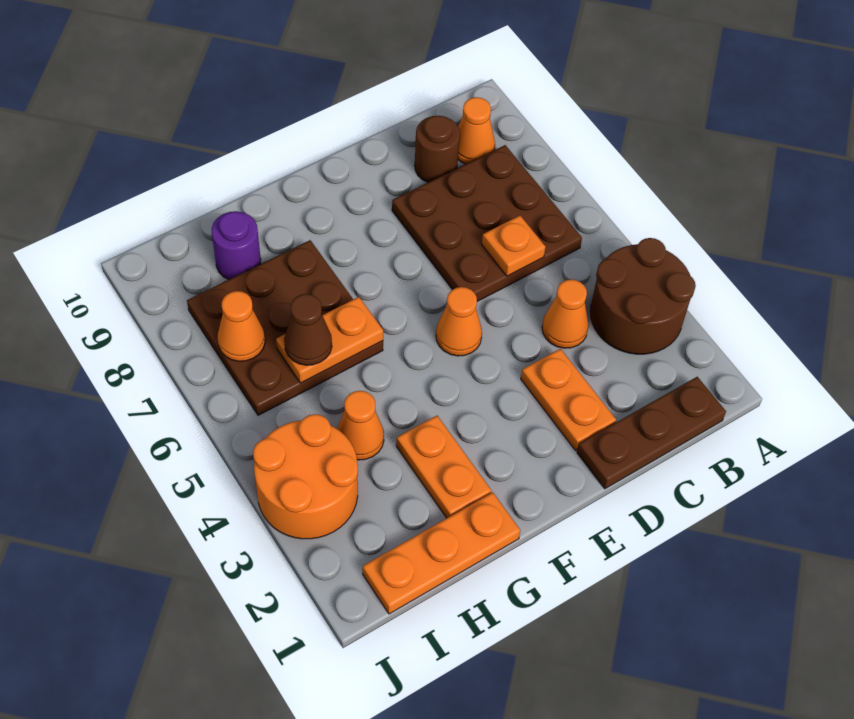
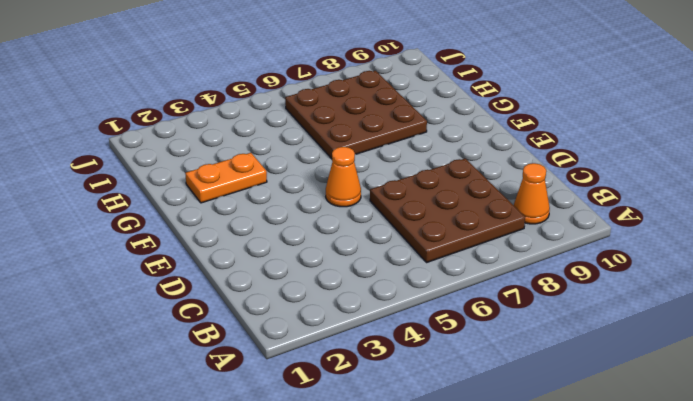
none -> brown 2x2 round brick [590,238,696,354]
none -> brown 1x3 plate [577,377,726,489]
none -> orange 1x1 cone [542,280,589,348]

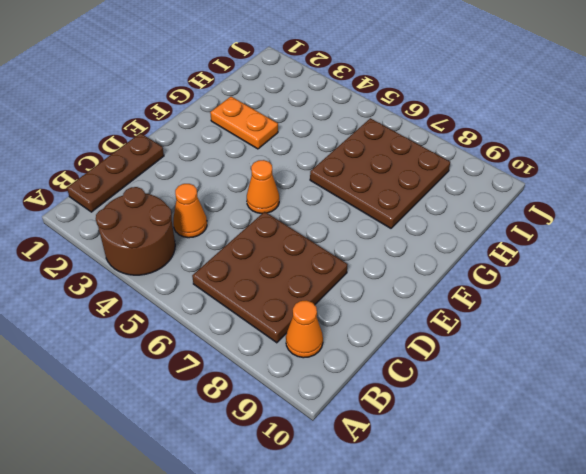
none -> brown 1x1 round brick [415,116,460,182]
none -> orange 1x2 plate [521,349,616,450]
none -> orange 1x3 plate [363,492,520,614]

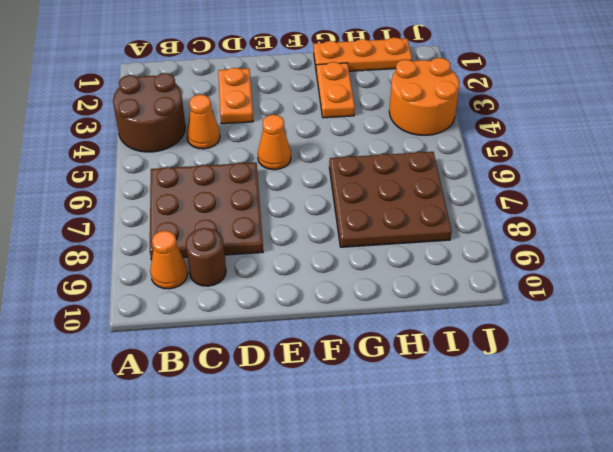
none -> brown 1x3 plate [577,377,726,489]
none -> orange 1x1 cone [337,391,384,460]
none -> purple 1x1 round brick [212,211,261,279]

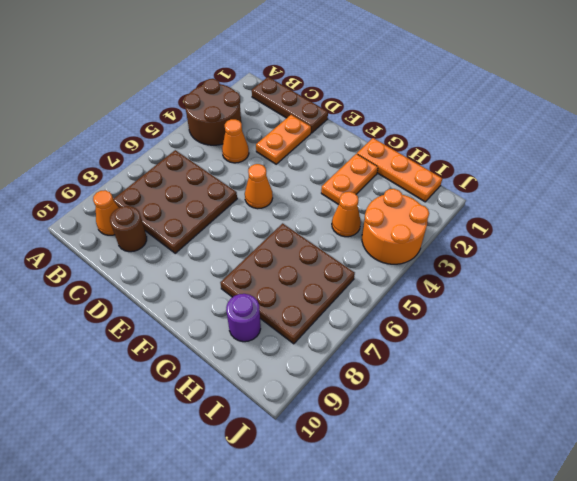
none -> orange 1x1 plate [482,216,545,276]
none -> orange 1x2 plate [276,297,383,383]
none -> orange 1x1 cone [218,291,265,361]

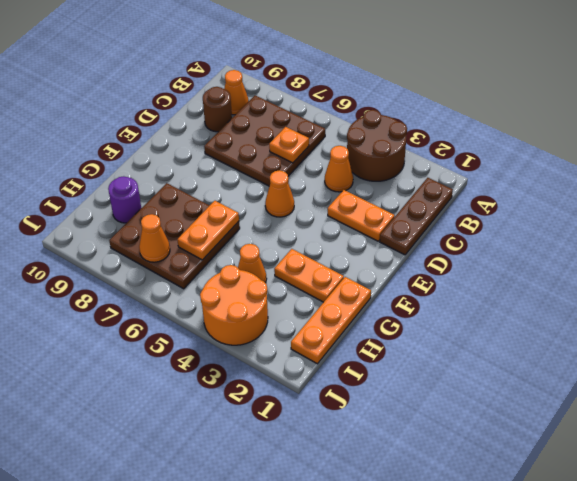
none -> brown 1x1 cone [284,294,332,365]

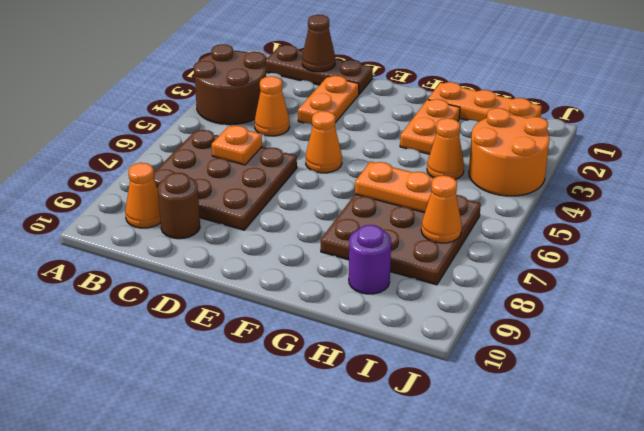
brown 1x1 cone [302,15,335,72] -> brown 1x1 cone moved to [284,294,332,365]

